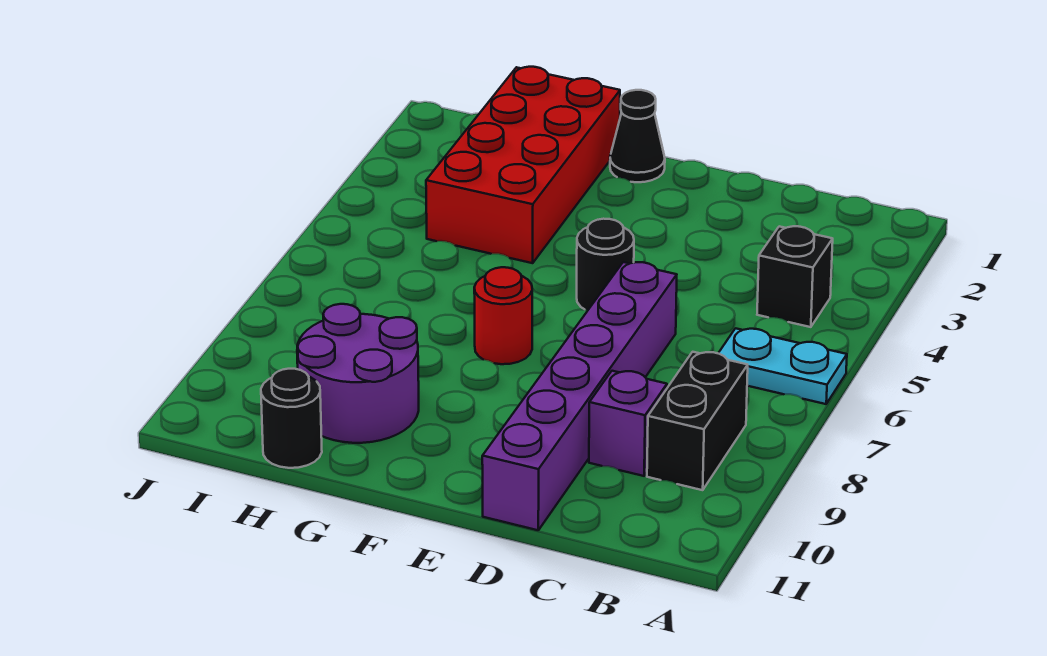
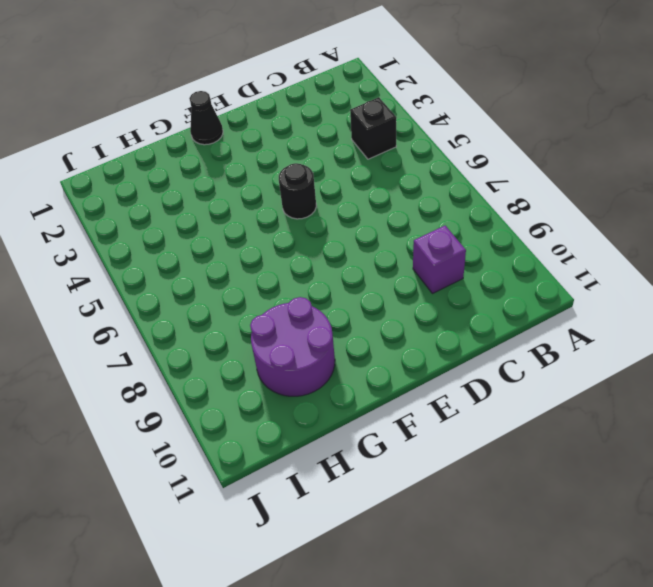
none -> cyan 1x2 plate [718,328,847,404]
none -> black 1x2 brick [647,352,748,490]

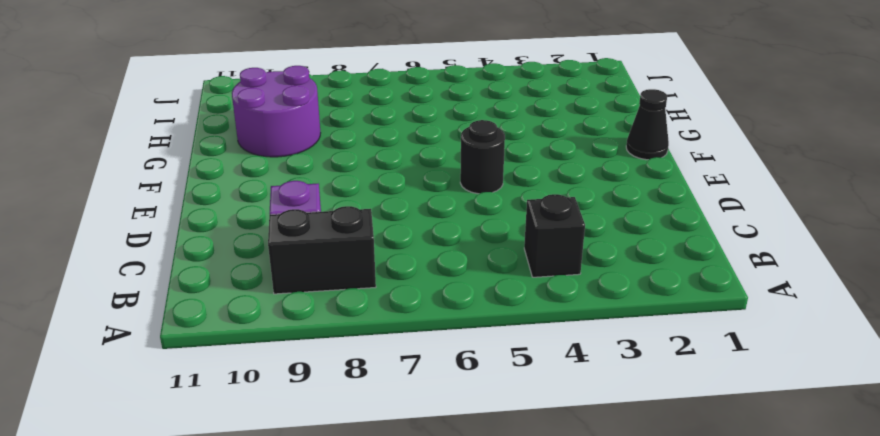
none -> cyan 1x2 plate [718,328,847,404]
none -> purple 1x6 brick [482,262,677,530]

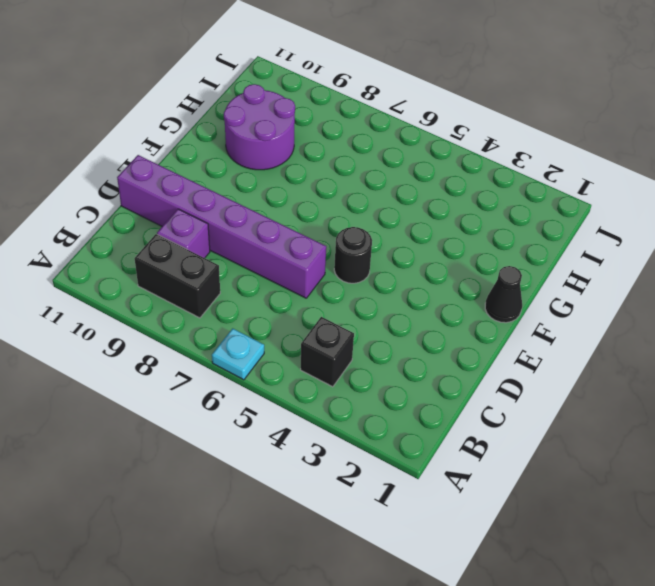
cyan 1x1 plate [212,328,264,380] -> cyan 1x2 plate [718,328,847,404]
none -> red 1x1 round brick [474,267,532,364]
none -> red 2x4 brick [426,67,620,263]

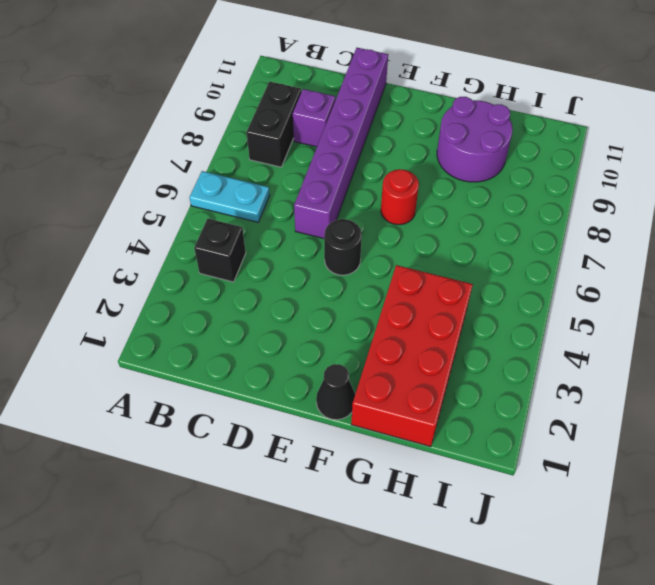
none -> black 1x1 round brick [261,369,322,468]

